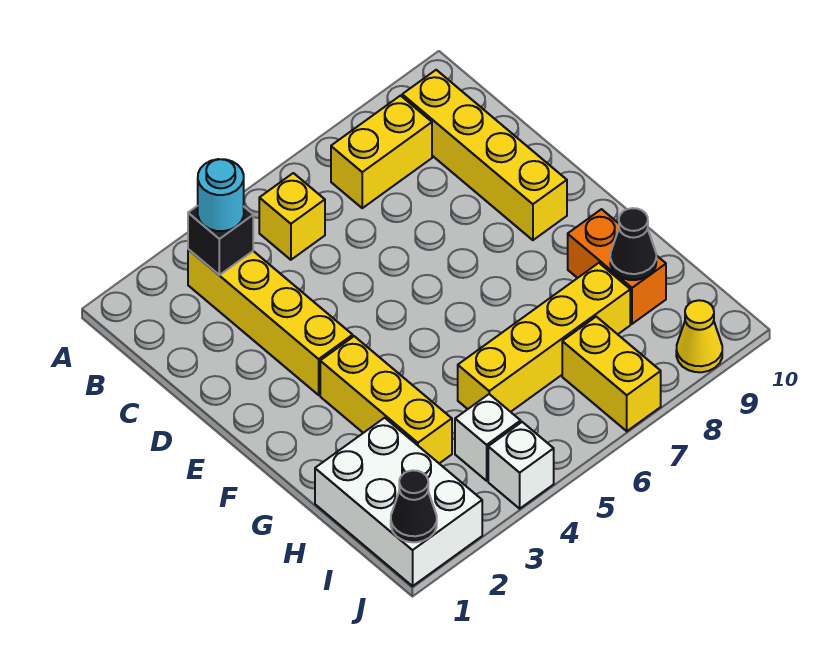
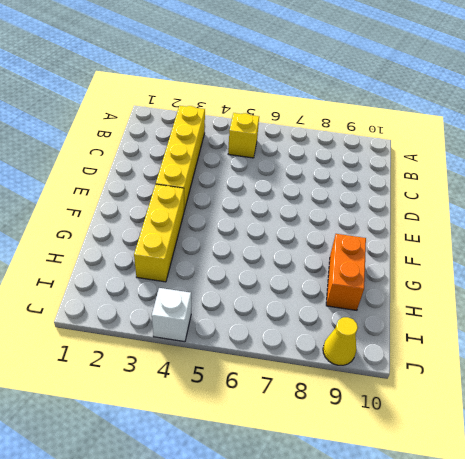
none -> yellow 1x2 brick [331,96,432,208]
none -> yellow 1x4 brick [402,70,567,240]
none -> white 2x3 brick [315,418,482,586]

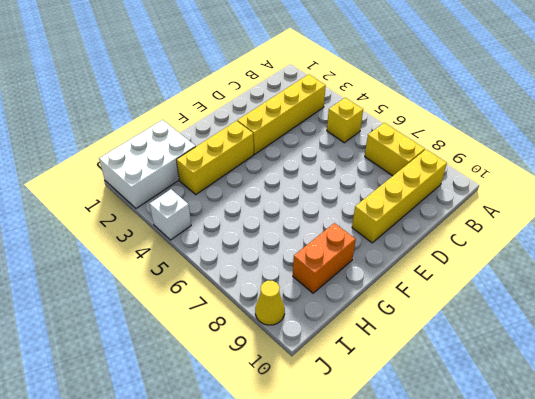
none -> yellow 1x4 brick [458,263,630,412]
none -> white 1x1 brick [455,394,521,481]
none -> yellow 1x2 brick [562,317,661,431]

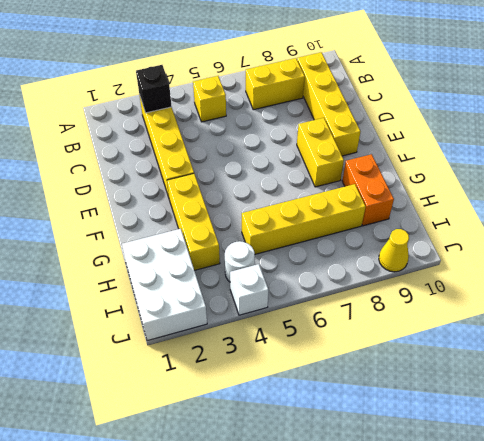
yellow 1x2 brick [297,118,344,187] -> yellow 1x2 brick moved to [562,317,661,431]
white 1x1 round brick [225,241,255,282] -> white 1x1 brick [455,394,521,481]
none -> black 1x1 cone [610,208,656,280]
none -> black 1x1 cone [391,470,437,542]
none -> cyan 1x1 round brick [198,159,244,231]

